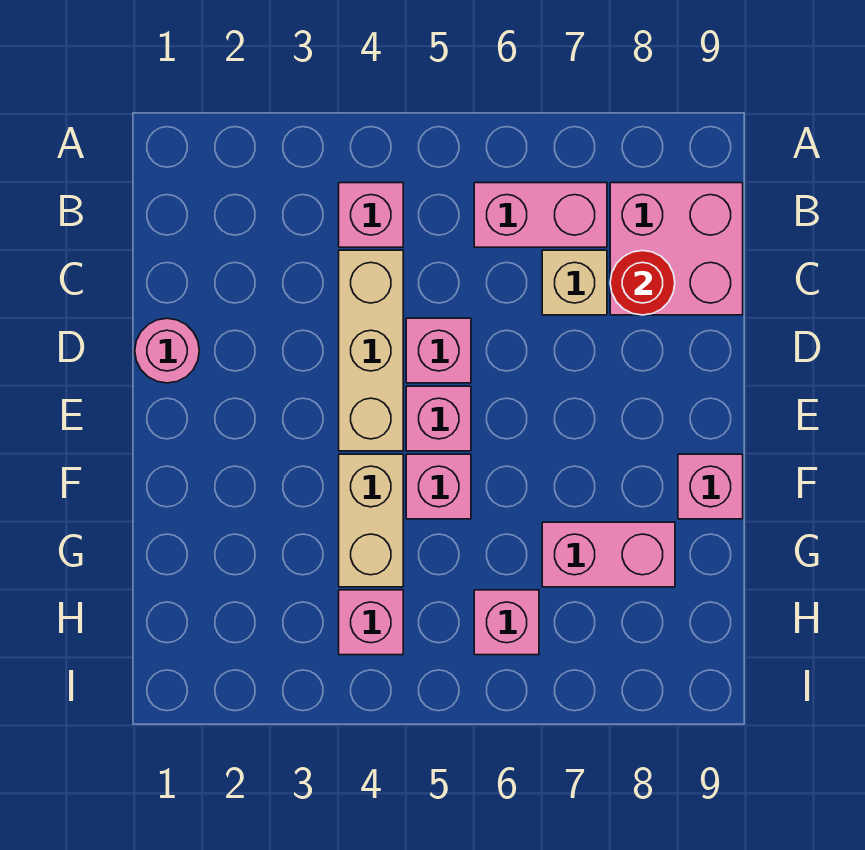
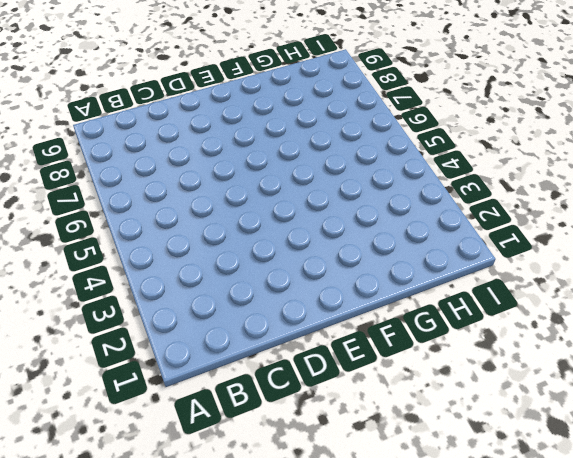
none -> pink 1x1 brick [339,183,403,247]
none -> pink 1x2 brick [474,183,607,247]
none -> pink 2x2 brick [610,183,743,315]

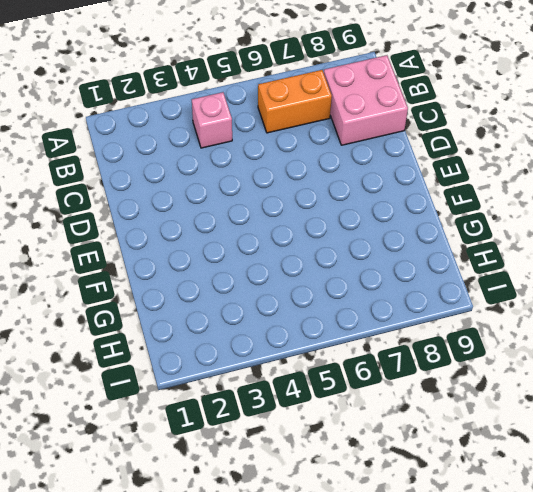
orange 1x2 brick [258,70,332,133] -> pink 1x2 brick [474,183,607,247]
none -> tan 1x3 brick [339,250,403,451]
none -> tan 1x1 brick [542,250,607,315]
none -> pink 1x1 round brick [135,318,199,383]

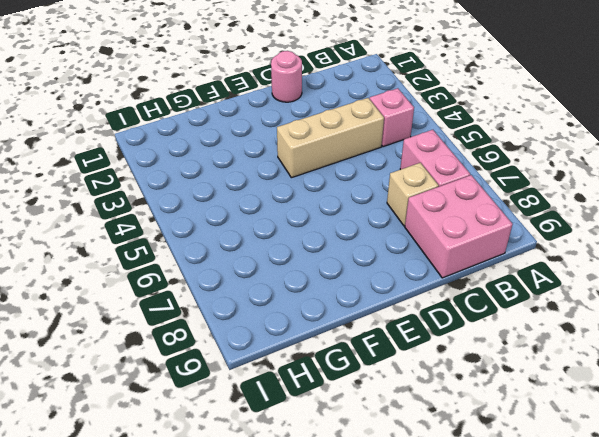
none -> pink 1x1 brick [406,318,471,383]
none -> pink 1x1 brick [406,386,471,451]
none -> tan 1x2 brick [339,454,403,587]

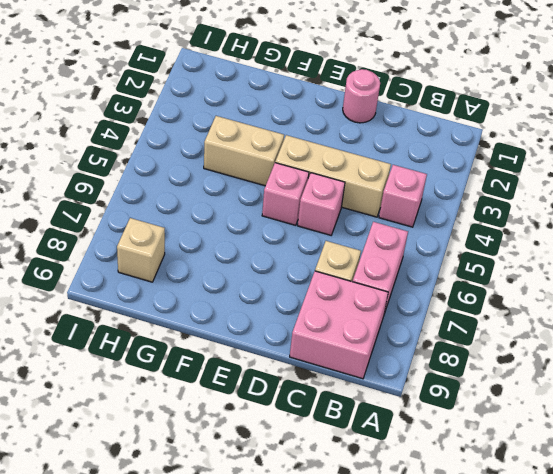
tan 1x1 brick [117,218,165,282] -> none
none -> pink 1x1 brick [406,454,471,519]
none -> pink 1x1 brick [678,454,743,519]
none -> pink 1x2 brick [542,522,675,587]

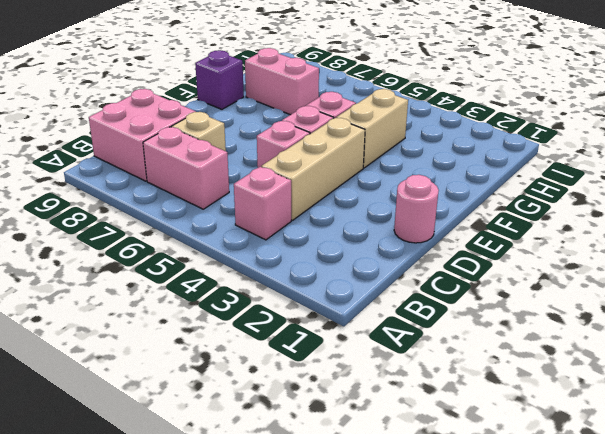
purple 1x1 brick [195,50,244,109] -> pink 1x1 brick [678,454,743,519]
none -> pink 1x1 brick [339,590,403,655]
none -> pink 1x1 brick [474,590,539,655]
none -> red 1x1 round brick [610,251,675,315]

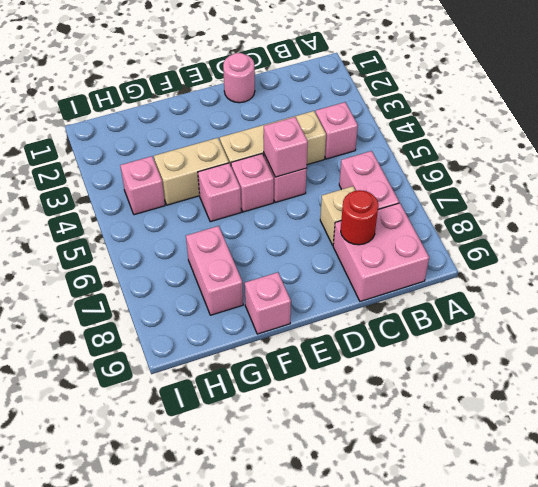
pink 1x1 brick [264,117,308,177] -> pink 1x1 brick moved to [474,590,539,655]

